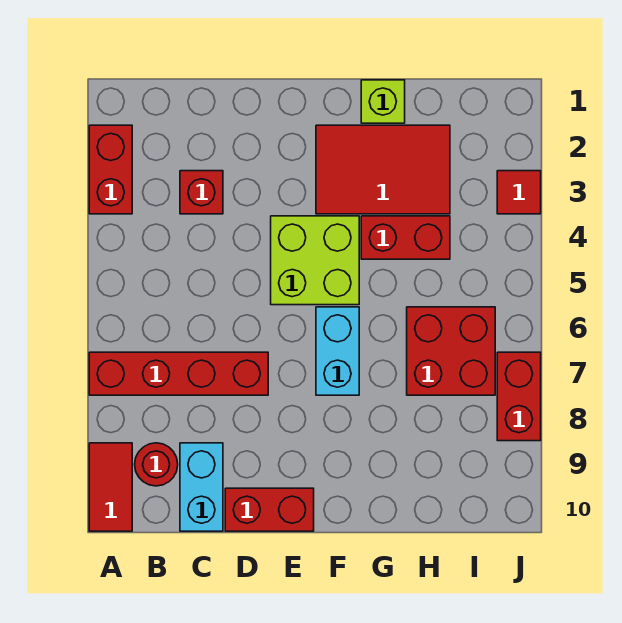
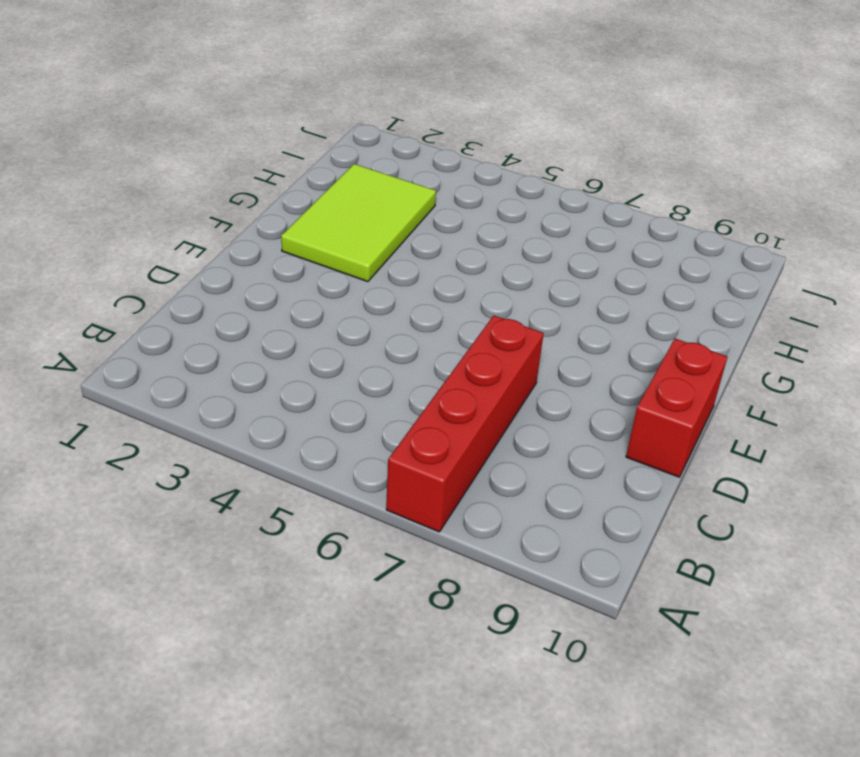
lime 2x3 tile [281,164,436,282] -> red 2x3 tile [316,125,450,214]
none -> red 1x2 brick [89,125,132,214]
none -> red 1x2 tile [89,443,132,531]
none -> red 1x1 round brick [135,443,178,486]

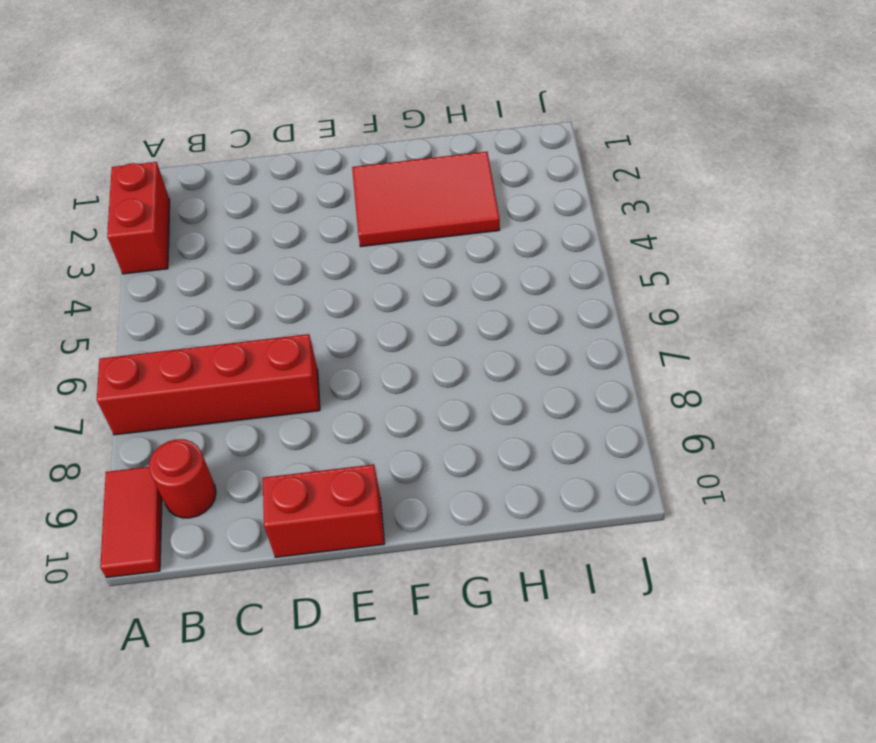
none -> red 1x1 brick [180,171,223,214]
none -> cyan 1x2 brick [180,443,223,531]
none -> lime 2x2 brick [271,216,359,305]

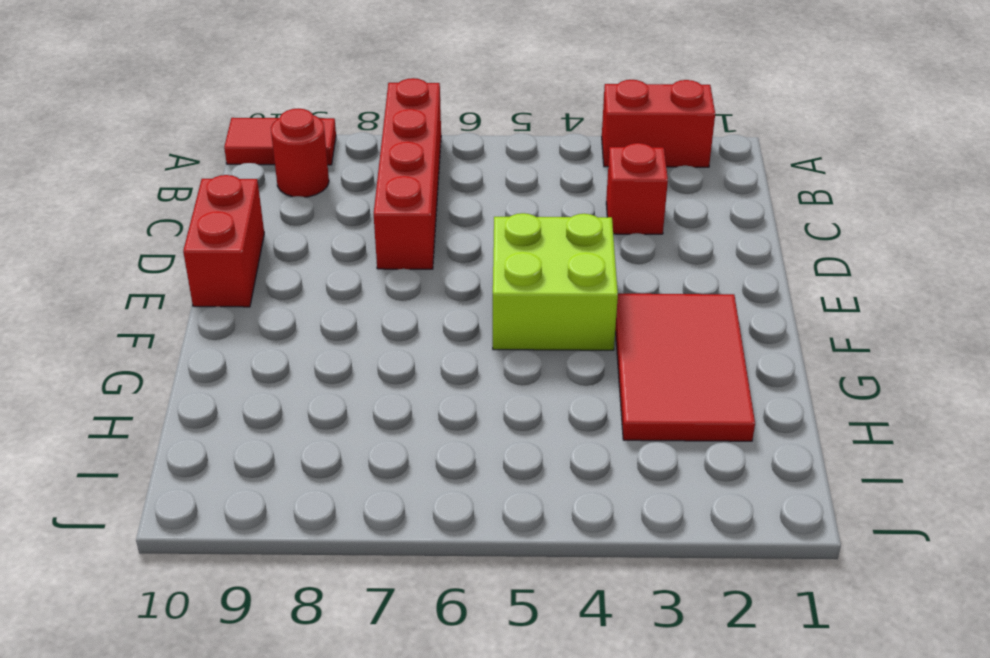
none -> cyan 1x2 brick [180,443,223,531]
none -> cyan 1x2 brick [316,307,359,395]
none -> lime 1x1 brick [361,80,405,123]

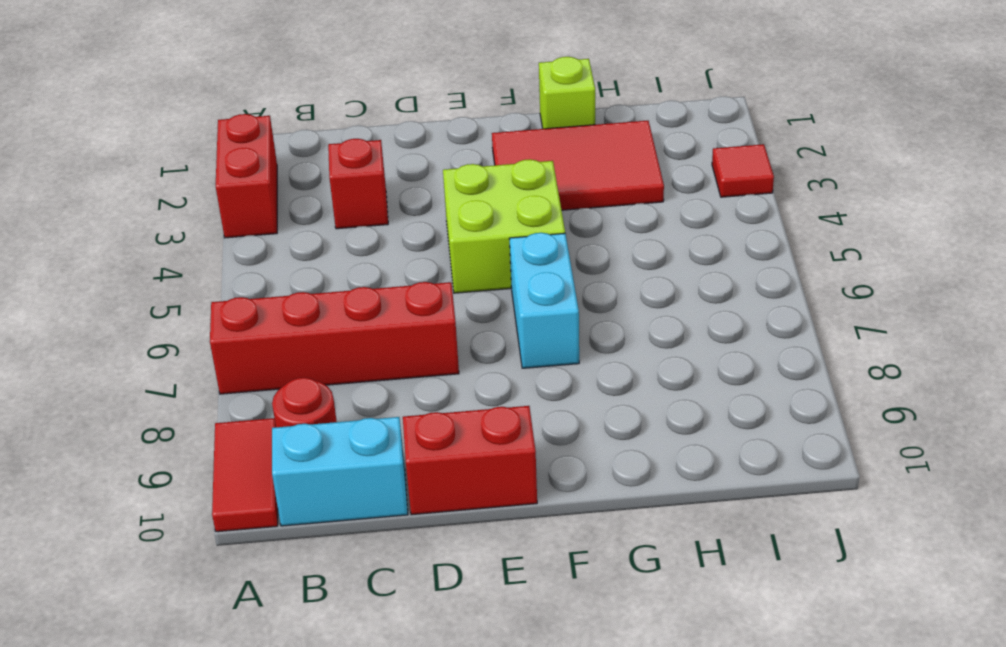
cyan 1x2 brick [272,417,408,526] -> cyan 1x2 brick turned to [180,443,223,531]
none -> red 1x2 brick [361,216,450,259]
none -> red 2x2 brick [407,307,495,395]
none -> red 1x2 brick [497,352,541,441]

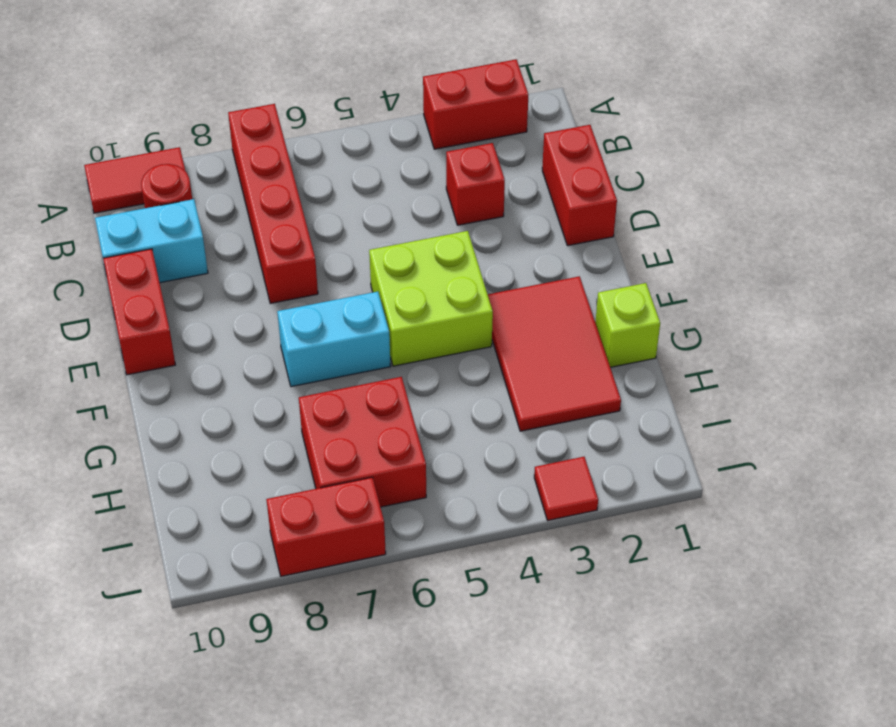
red 1x2 brick [542,125,617,246] -> red 1x2 brick moved to [361,216,450,259]

